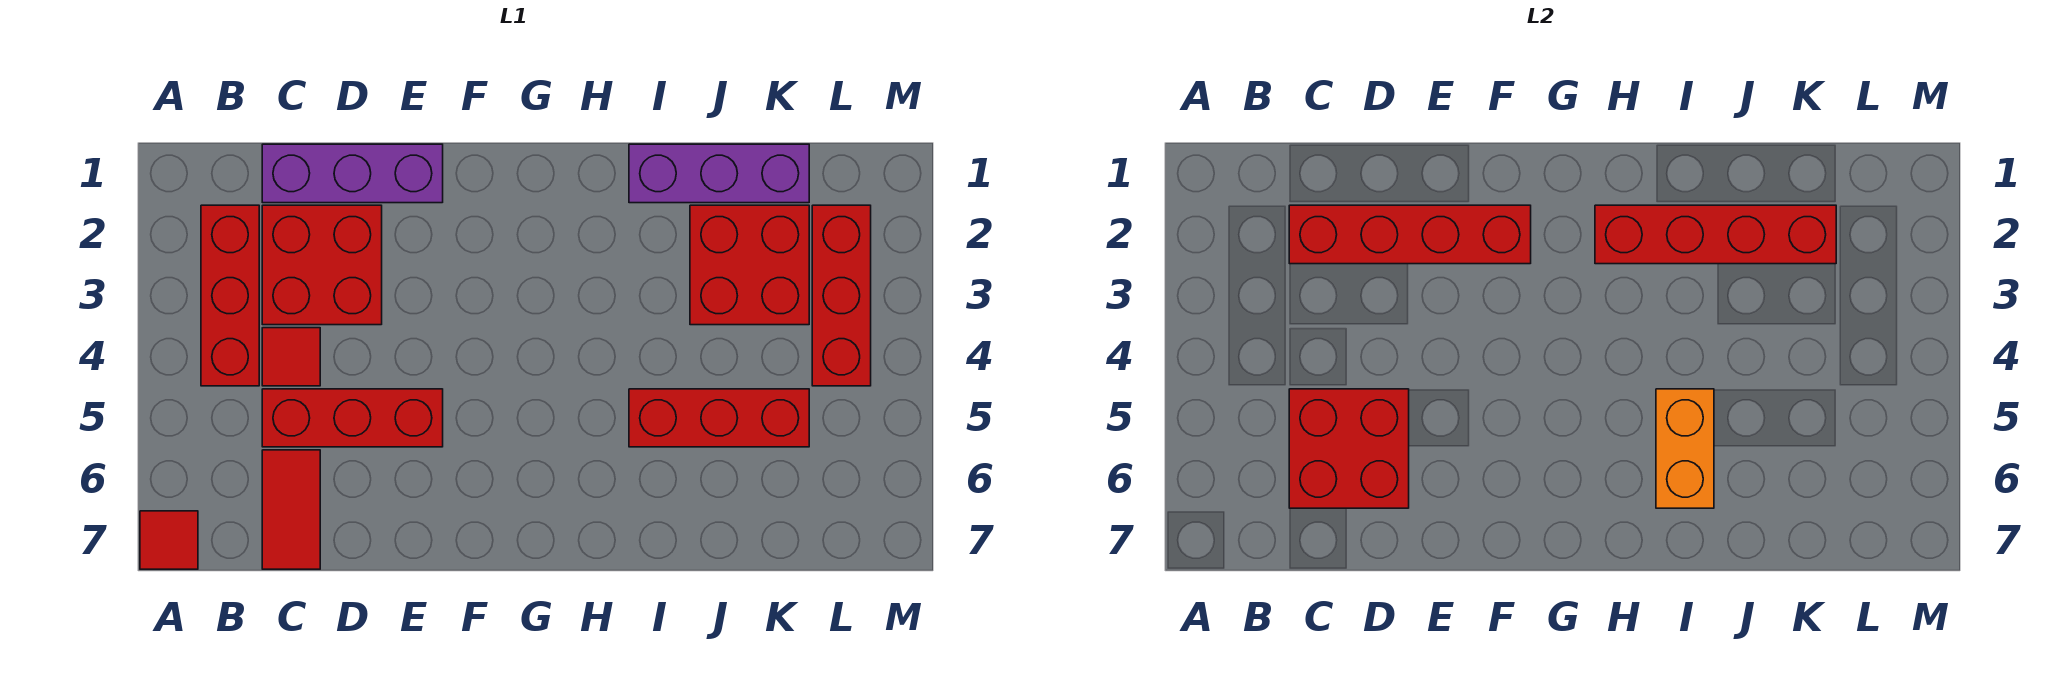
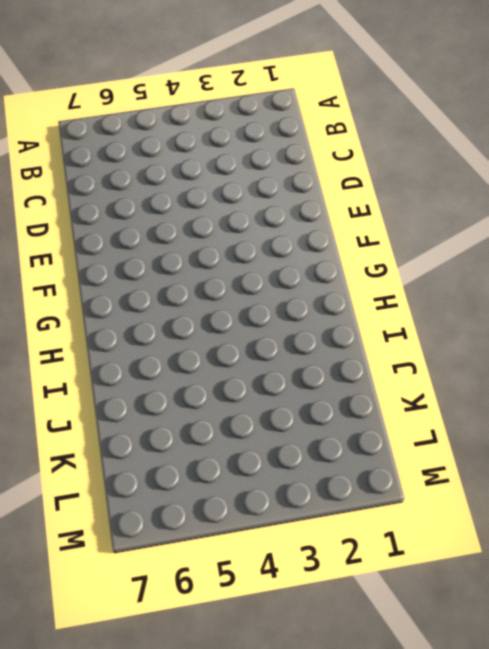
none -> red 1x1 tile [140,511,198,569]
none -> red 1x3 brick [201,205,259,386]
none -> purple 1x3 brick [262,144,443,203]

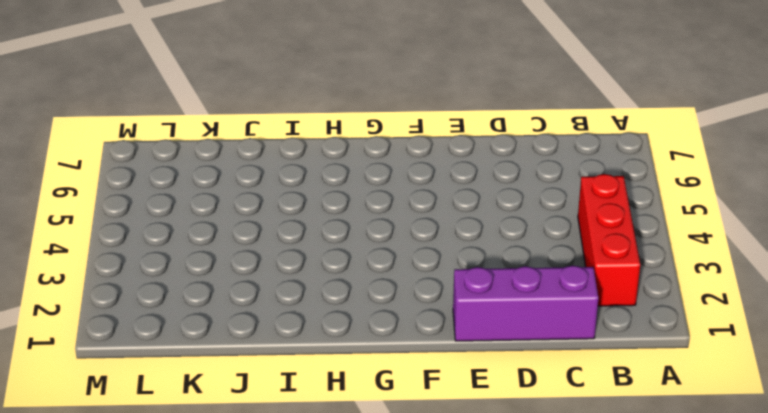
none -> red 1x1 tile [140,511,198,569]
none -> red 2x2 brick [262,205,382,325]
none -> red 1x1 tile [262,328,320,386]

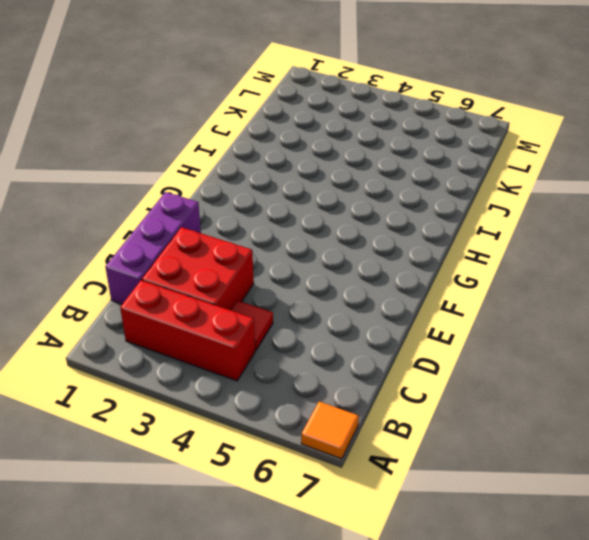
orange 1x1 tile [301,402,359,459] -> red 1x1 tile [140,511,198,569]
none -> red 1x3 brick [262,389,443,447]
none -> red 1x2 tile [262,450,320,569]
none -> purple 1x3 brick [629,144,809,203]

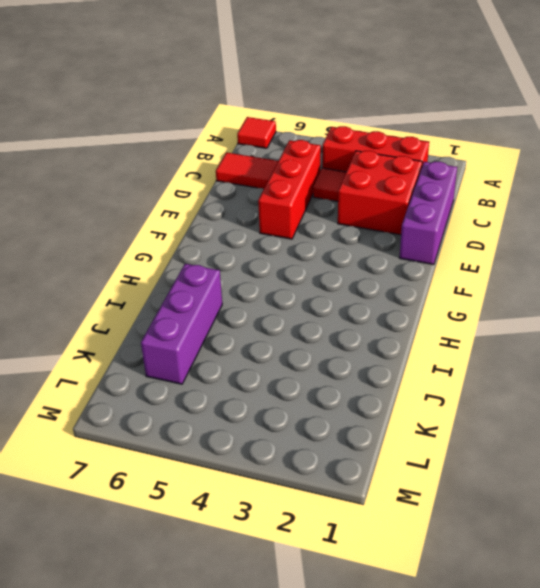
purple 1x3 brick [141,264,222,384] -> purple 1x3 brick moved to [629,144,809,203]
none -> red 1x3 brick [629,389,809,447]
none -> red 2x2 brick [690,205,809,325]
none -> red 1x3 brick [812,205,871,386]

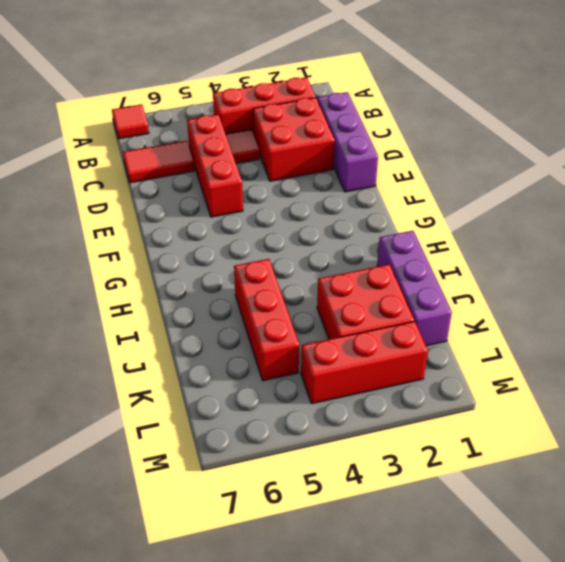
none -> red 1x4 brick [1289,205,1531,264]
none -> red 2x2 brick [1289,389,1409,508]
none -> red 1x4 brick [1595,205,1836,264]

